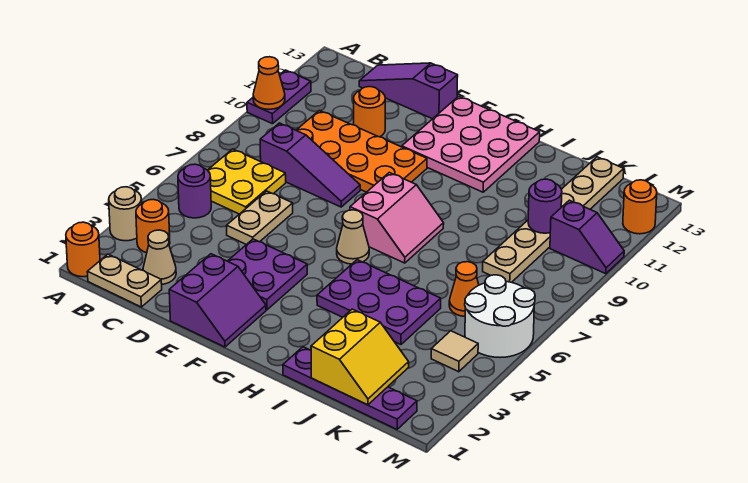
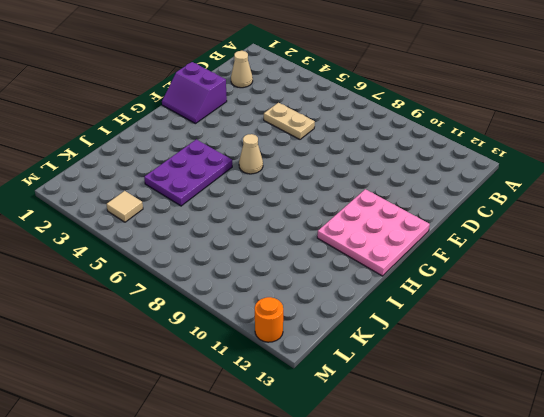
none -> orange 1x1 round brick [66,222,100,277]
none -> tan 1x1 round brick [109,187,142,241]
none -> purple 1x2 plate [247,70,311,124]

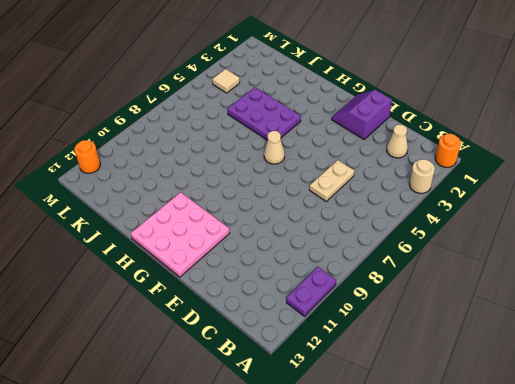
none -> tan 1x2 plate [87,254,162,307]
none -> orange 1x1 round brick [136,199,170,253]
none -> purple 1x1 round brick [178,164,211,218]

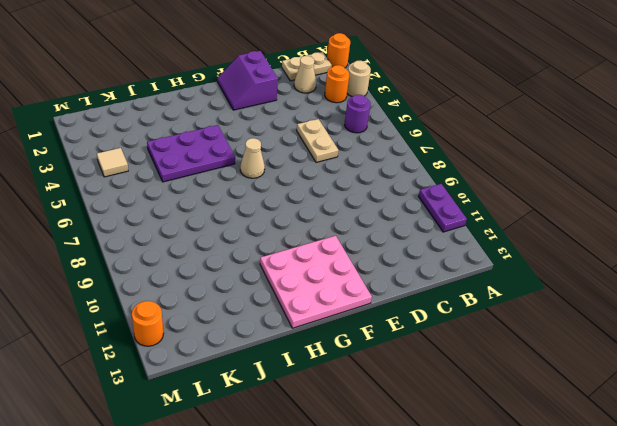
none -> yellow 2x2 plate [208,149,286,214]
none -> purple 1x3 slope [260,123,360,207]
none -> orange 2x4 plate [296,111,427,192]

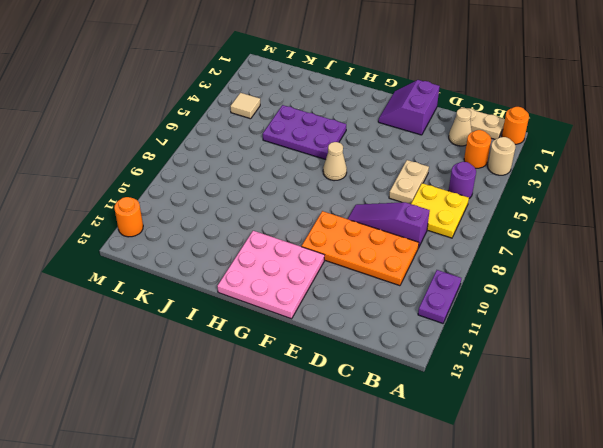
none -> purple 1x3 slope [359,63,458,119]
none -> orange 1x1 round brick [354,87,385,137]
none -> purple 2x2 plate [228,239,307,310]

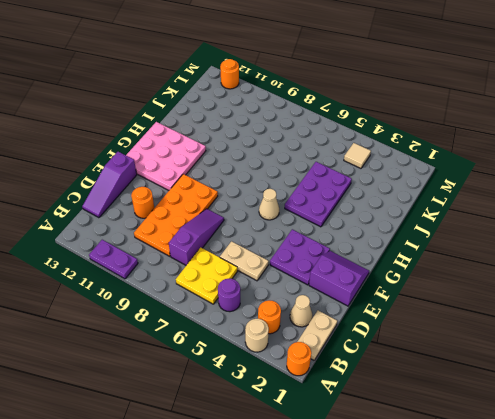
none -> pink 2x2 slope [350,172,444,263]
none -> purple 1x4 plate [283,347,417,429]
none -> orange 1x1 cone [449,262,479,316]

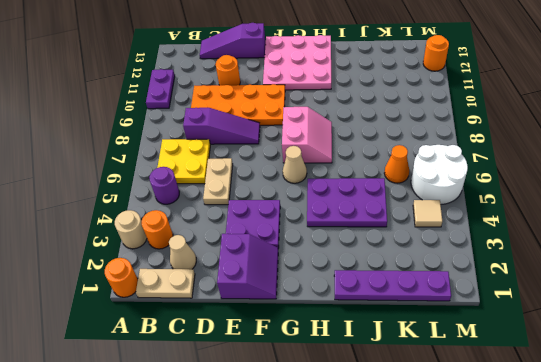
none -> tan 1x6 plate [483,157,624,282]
none -> purple 1x2 slope [550,200,624,274]
none -> orange 1x1 cone [253,57,285,109]

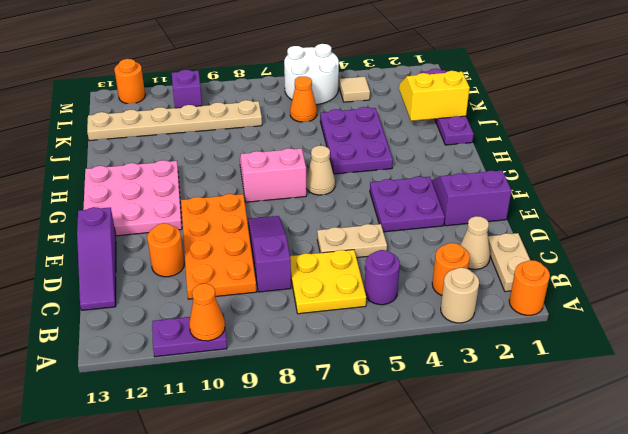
none -> purple 1x1 round brick [528,179,562,233]

